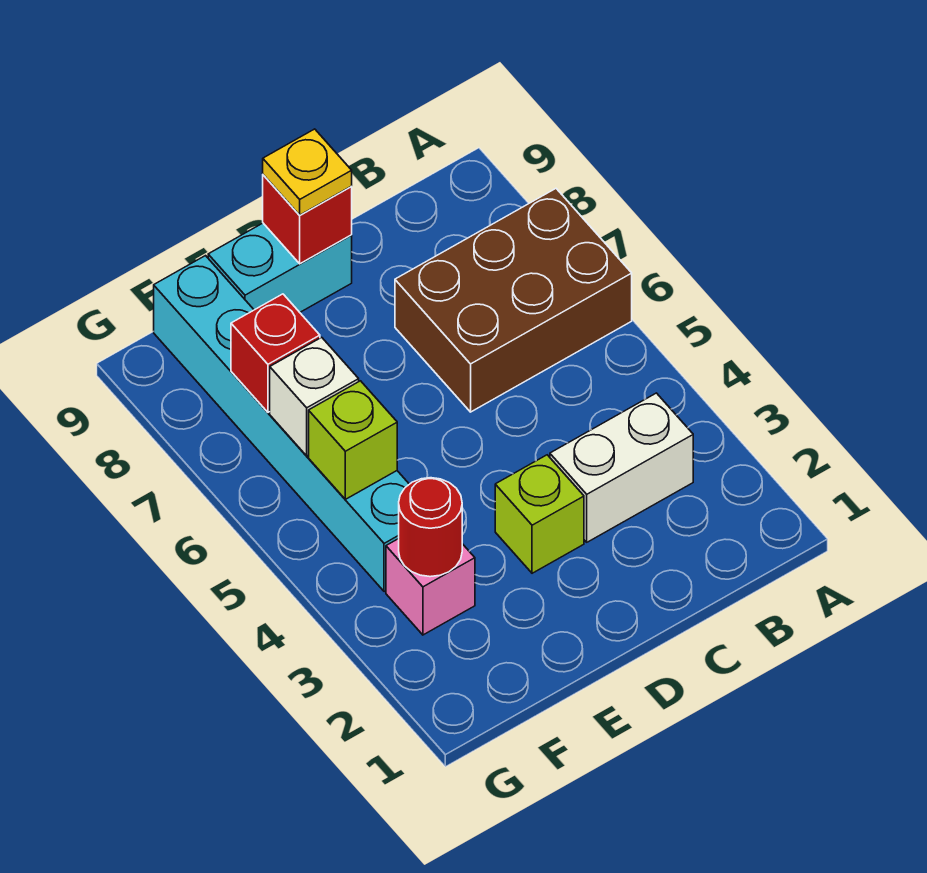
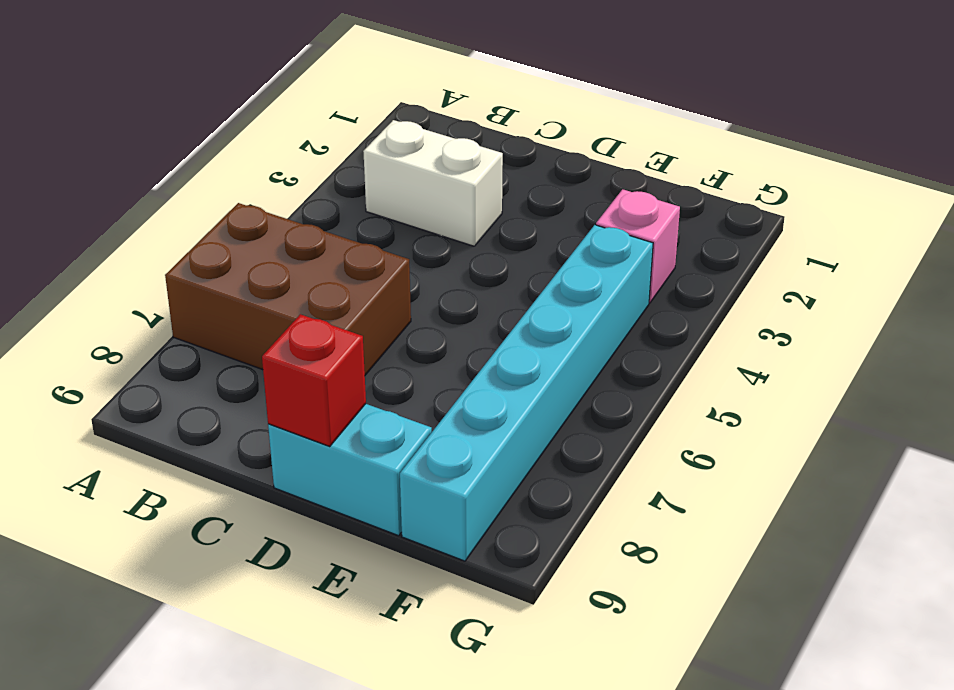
none -> lime 1x1 brick [495,455,584,573]
none -> red 1x1 round brick [399,478,462,577]
none -> lime 1x1 brick [309,381,397,499]

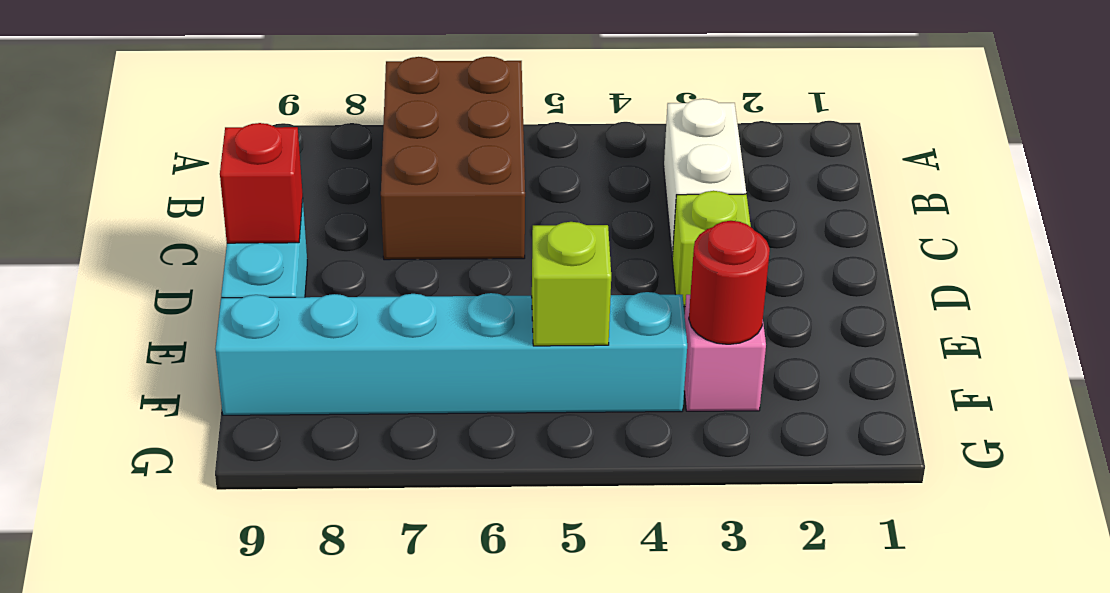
none -> white 1x1 brick [270,337,359,456]
none -> red 1x1 brick [231,294,320,412]
none -> yellow 1x1 plate [263,129,352,215]

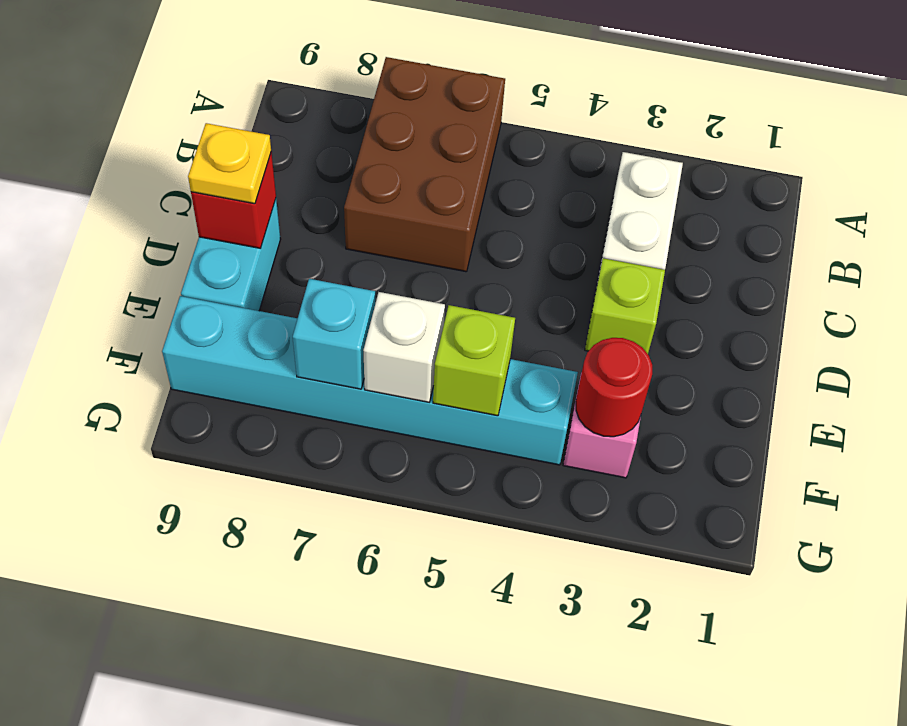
cyan 1x1 brick [293,279,375,389] -> red 1x1 brick [231,294,320,412]

